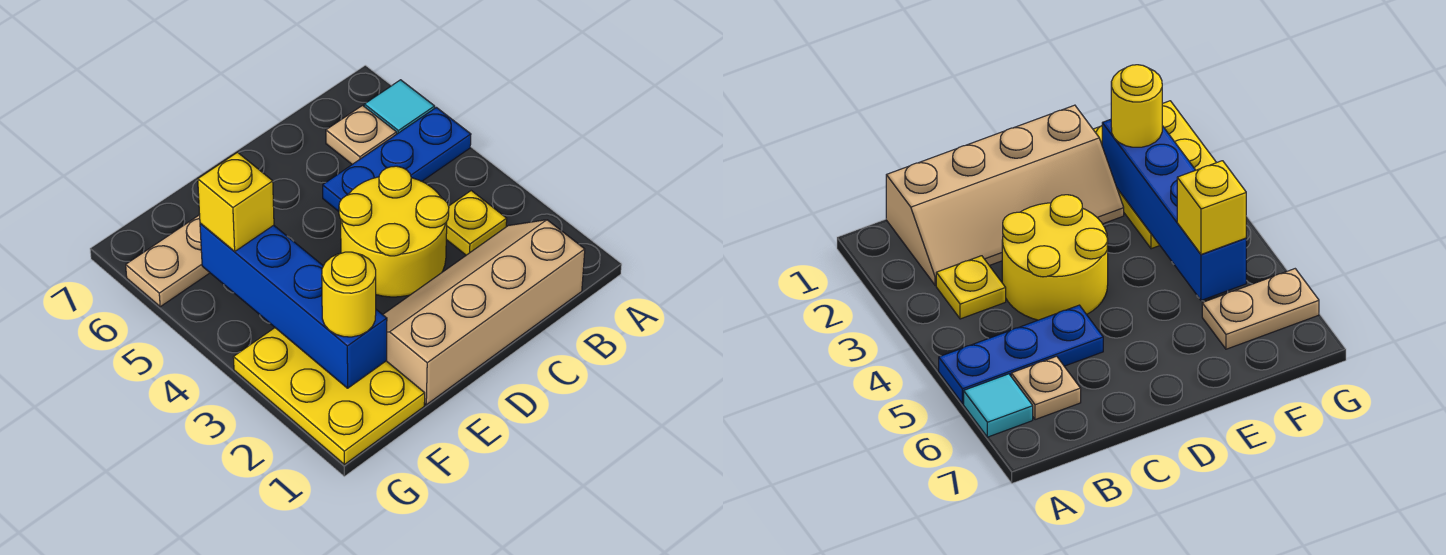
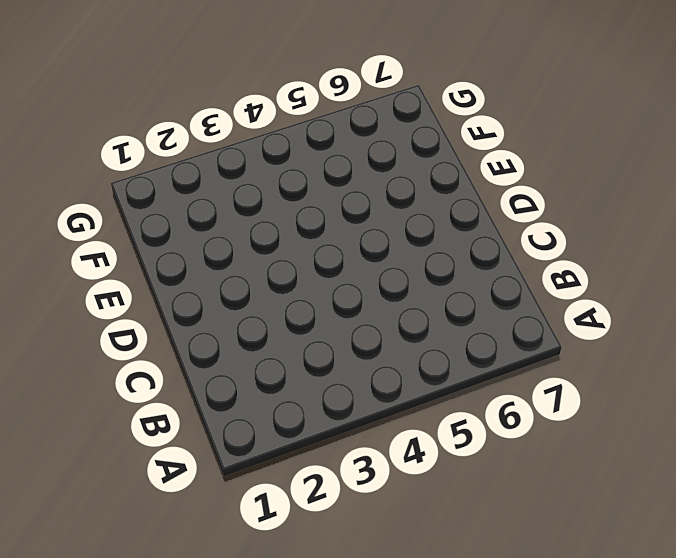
none -> blue 1x3 plate [323,107,471,211]
none -> cyan 1x1 tile [364,80,435,134]

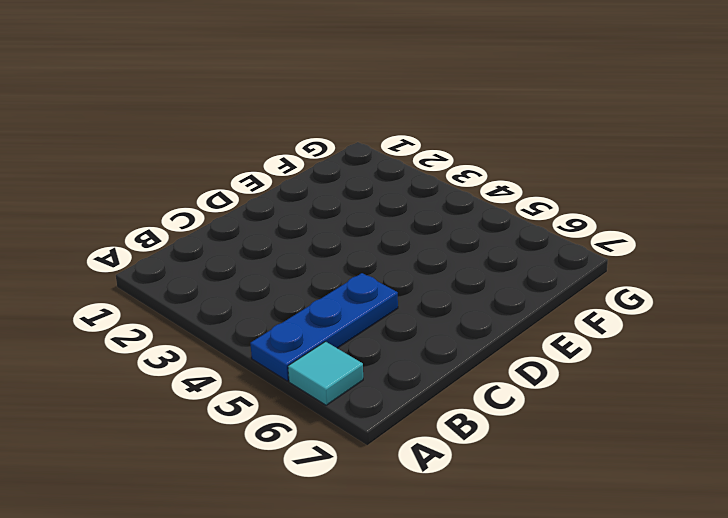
none -> tan 2x4 slope [383,220,585,405]
none -> yellow 1x1 plate [446,191,507,255]

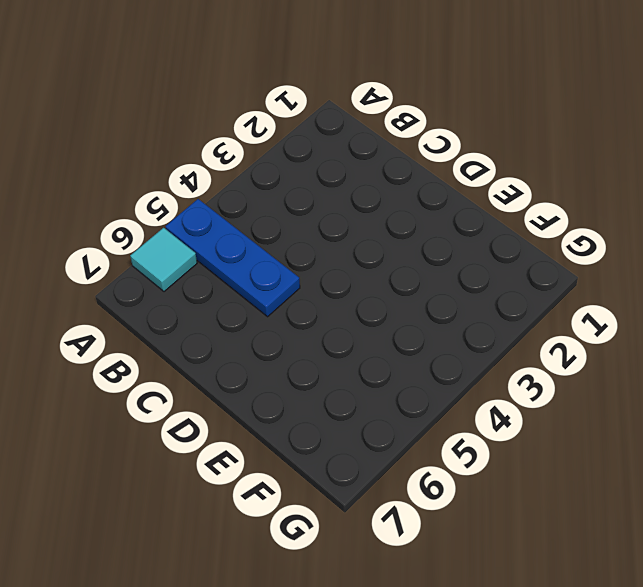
none -> tan 2x4 slope [383,220,585,405]
none -> yellow 1x1 plate [446,191,507,255]

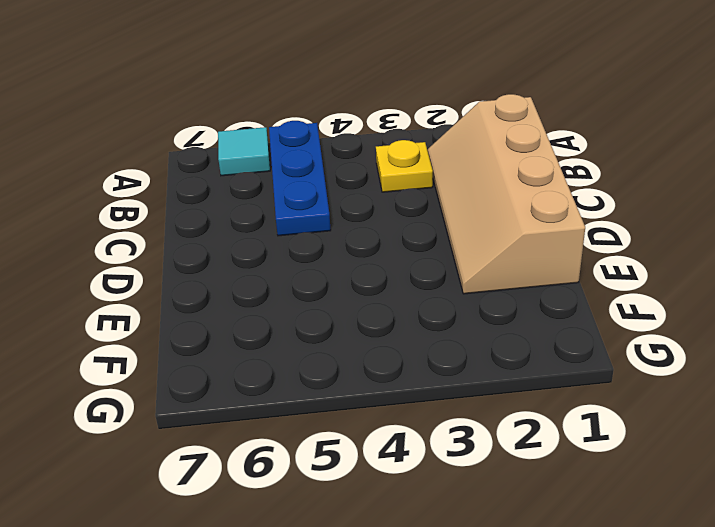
none -> tan 1x1 plate [326,105,397,164]
none -> yellow 2x2 round brick [339,166,449,297]

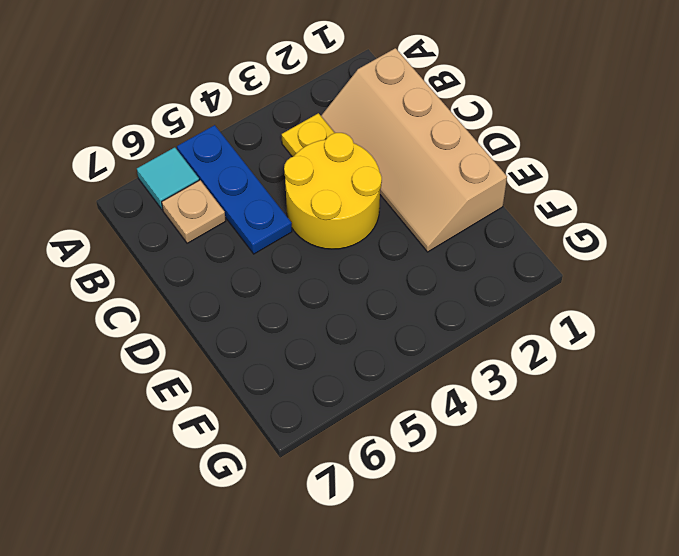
none -> yellow 2x3 plate [233,328,425,464]
none -> tan 1x2 plate [126,215,210,307]

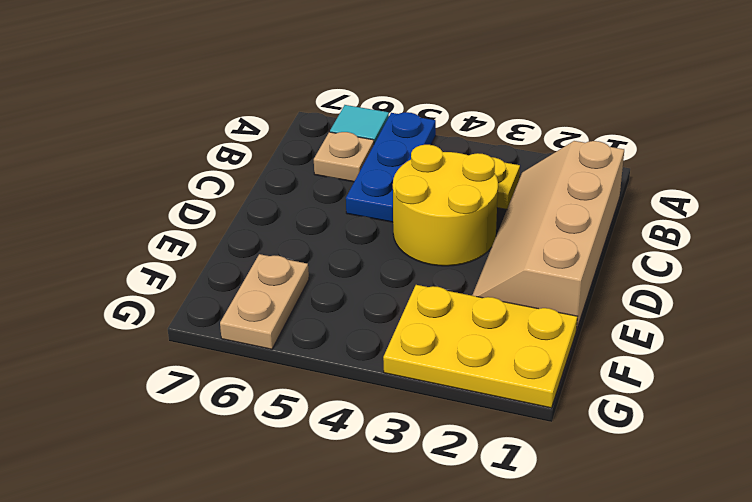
none -> blue 1x4 brick [200,224,387,388]
none -> yellow 1x1 round brick [322,252,376,337]

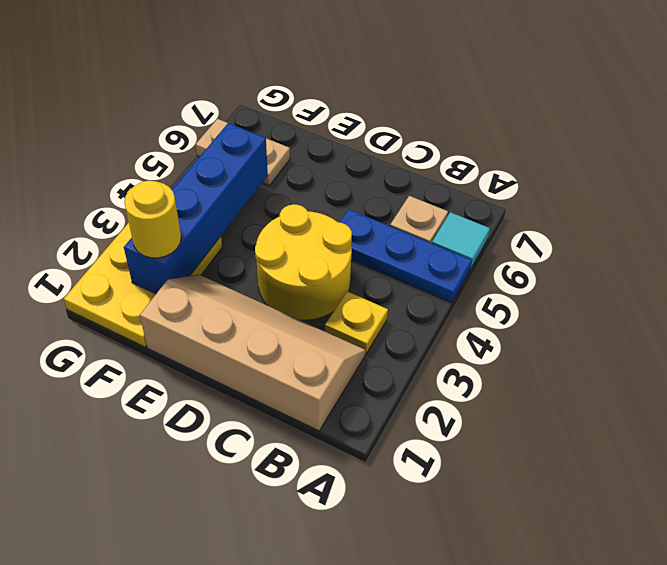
none -> yellow 1x1 brick [198,152,274,252]

